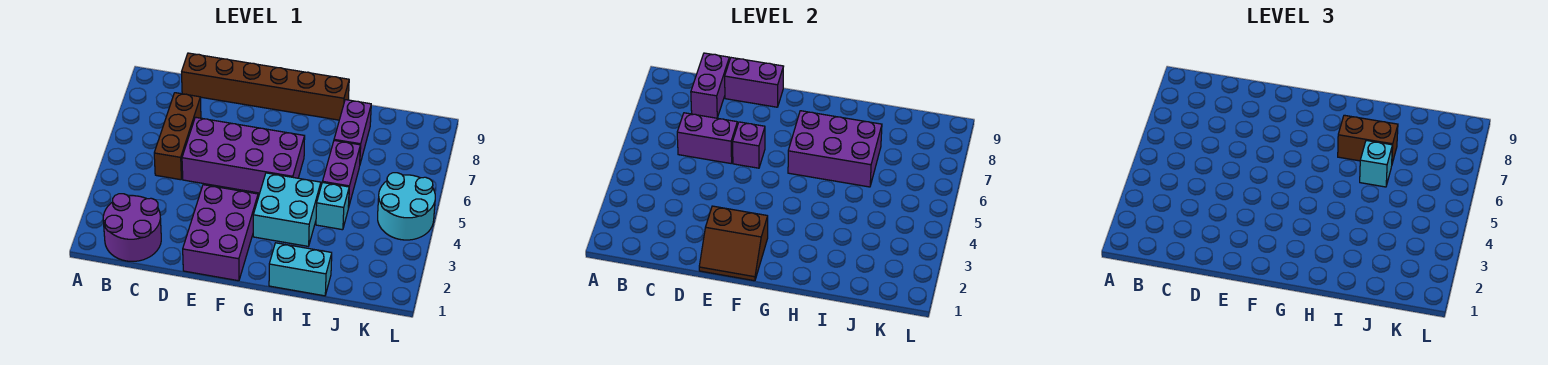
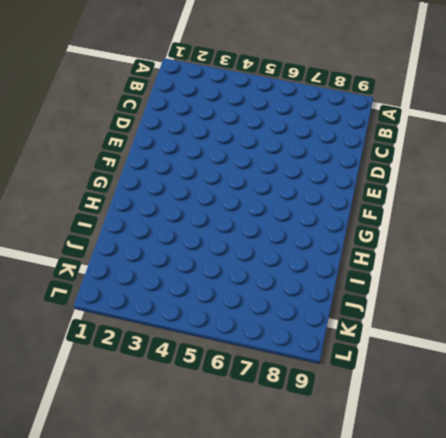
none -> purple 2x2 round brick [103,194,161,261]
none -> brown 1x3 brick [154,93,201,180]
none -> brown 1x6 brick [182,53,349,120]

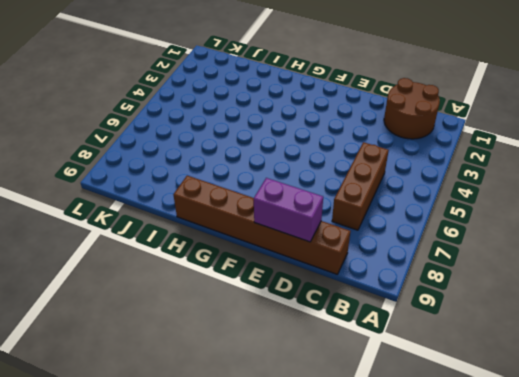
brown 2x2 round brick [384,78,440,139] -> purple 2x2 round brick [103,194,161,261]
none -> purple 2x4 brick [182,117,305,193]
none -> purple 2x3 brick [183,185,258,281]
none -> cyan 2x2 brick [253,173,321,246]

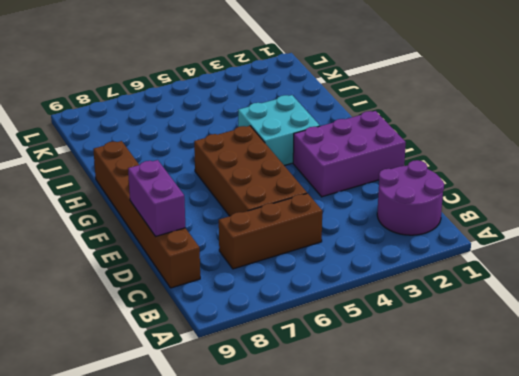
brown 2x4 brick [194,126,307,216] -> purple 2x4 brick [182,117,305,193]
none -> cyan 1x2 brick [269,243,332,296]
none -> cyan 1x1 brick [316,182,349,230]
none -> purple 1x2 brick [323,140,360,208]

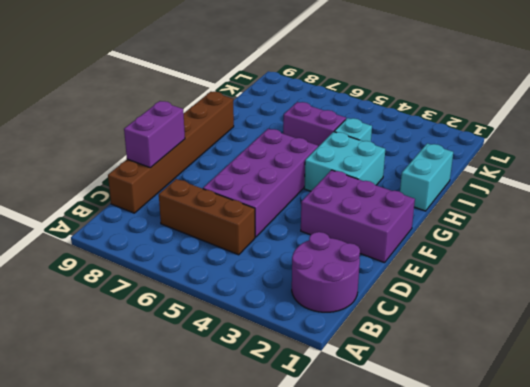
none -> purple 1x2 brick [334,100,371,163]
none -> cyan 2x2 round brick [378,173,435,240]
none -> purple 1x2 brick [677,113,737,163]

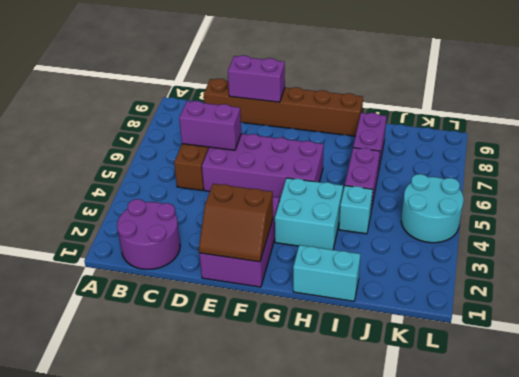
none -> purple 1x2 brick [691,53,729,118]
none -> purple 1x1 brick [733,122,765,168]
none -> purple 2x3 brick [788,111,882,187]

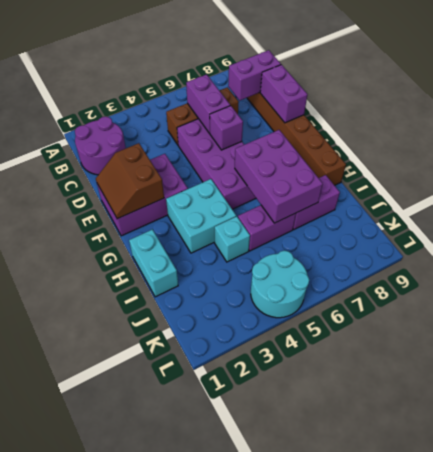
none -> brown 1x2 brick [1338,115,1398,163]
none -> cyan 1x1 brick [1360,140,1392,187]

